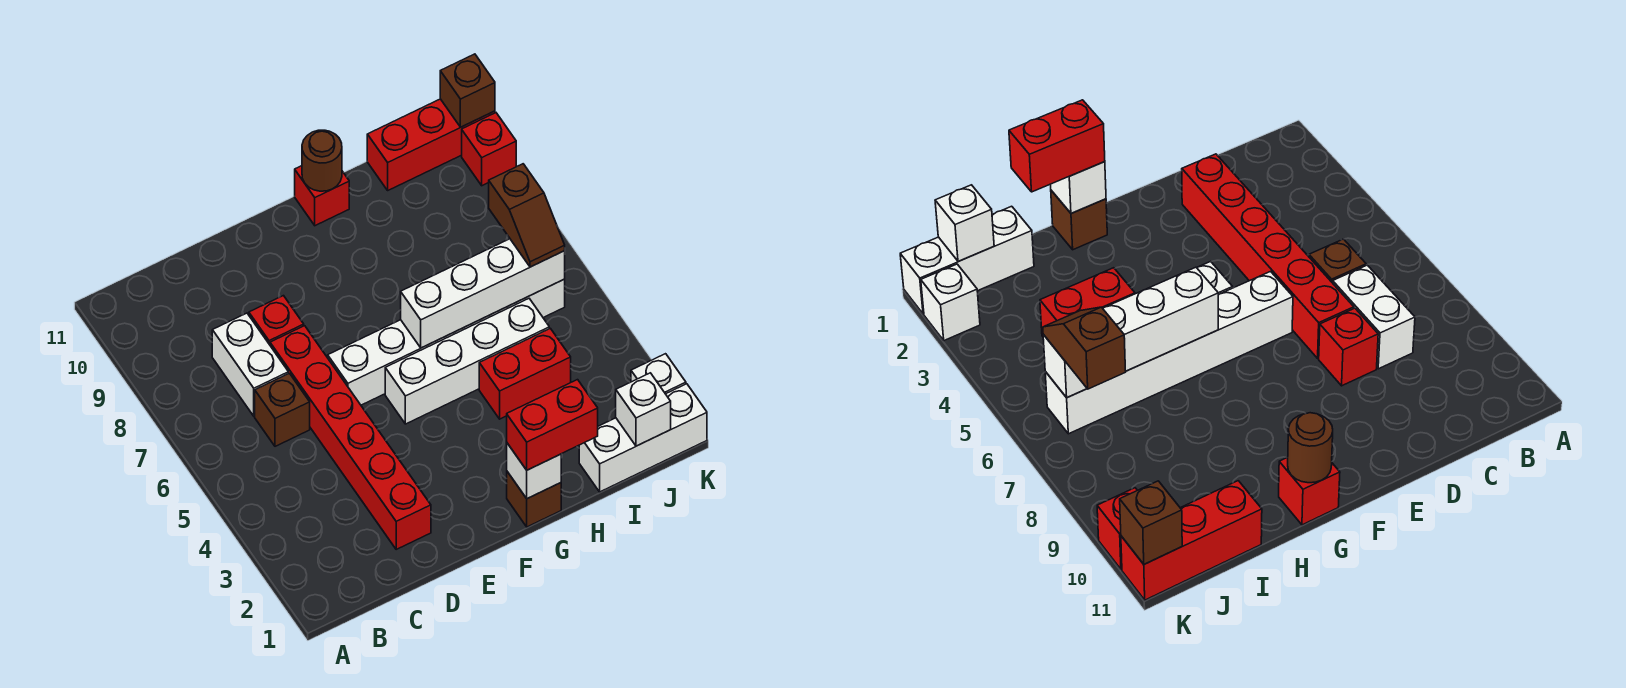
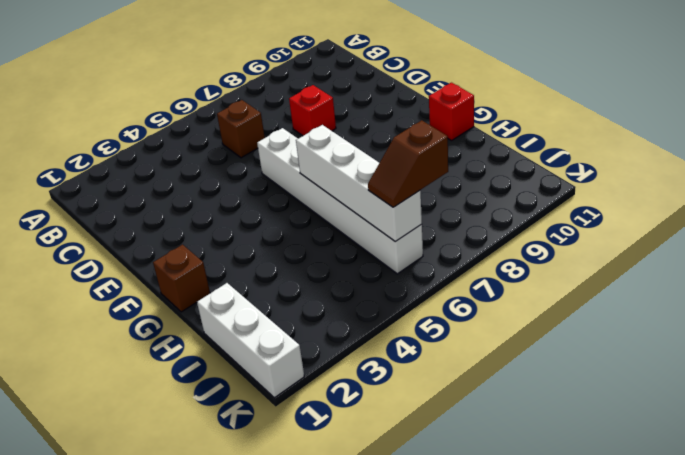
none -> white 1x2 brick [212,313,288,416]
none -> red 1x6 brick [270,326,431,549]
none -> white 1x4 brick [385,299,549,424]

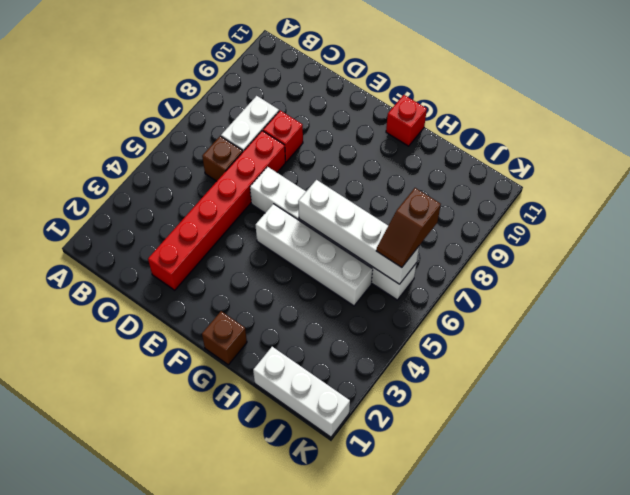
none -> red 1x2 brick [479,328,571,419]
none -> red 1x3 brick [367,99,495,190]
none -> white 1x1 brick [631,354,686,394]

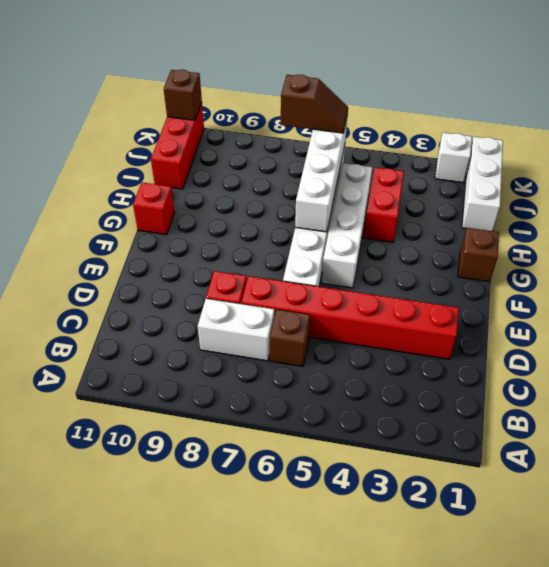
none -> red 1x1 brick [462,113,516,186]
none -> white 1x1 brick [507,443,561,499]
none -> brown 1x1 round brick [302,130,342,191]

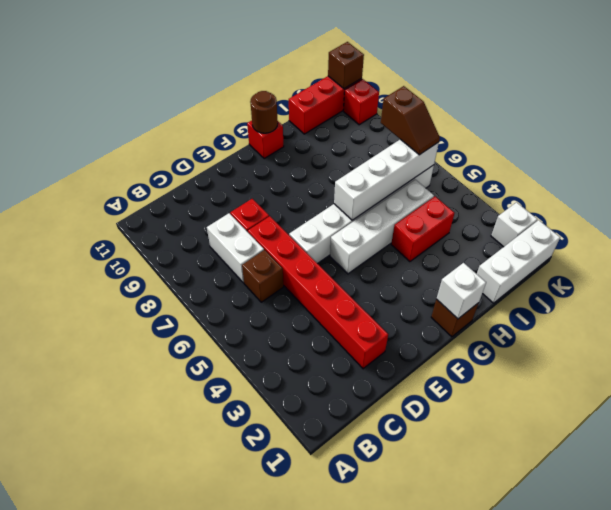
none -> white 1x1 brick [616,373,671,446]
none -> red 1x2 brick [507,380,598,470]

